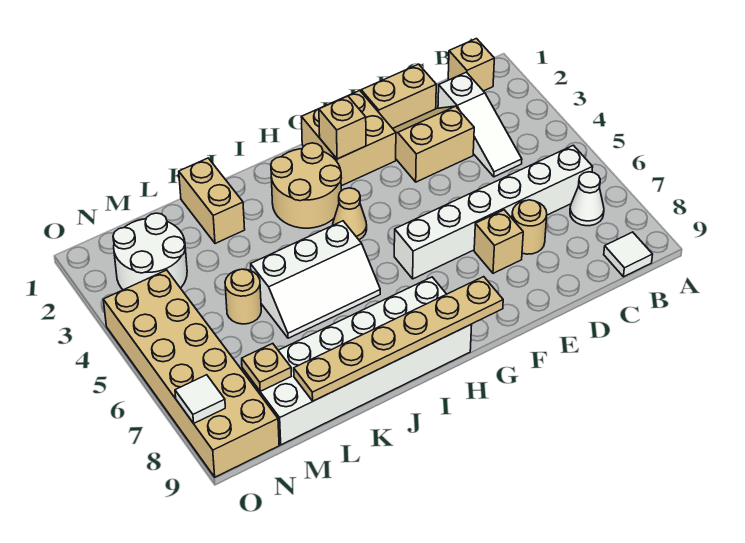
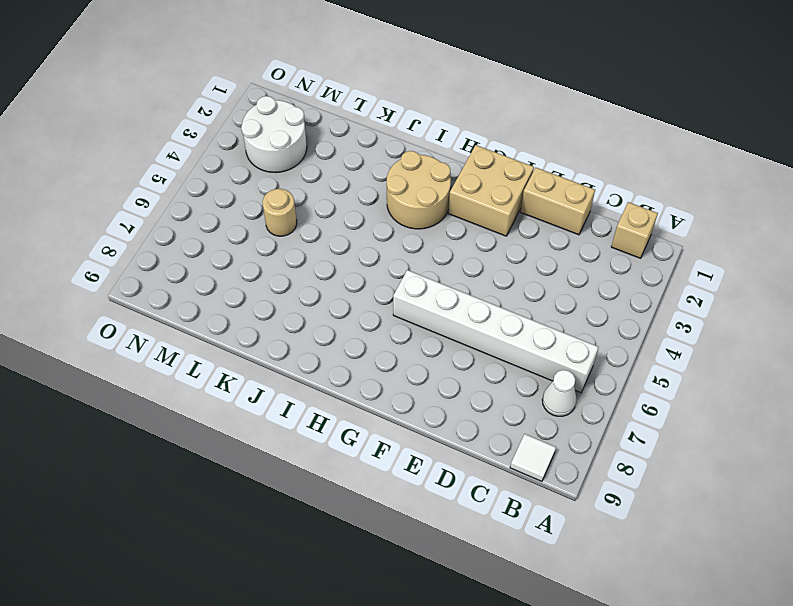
none -> white 1x3 slope [438,72,522,177]
none -> tan 2x2 slope [393,106,474,182]
none -> tan 1x1 round brick [512,200,547,254]

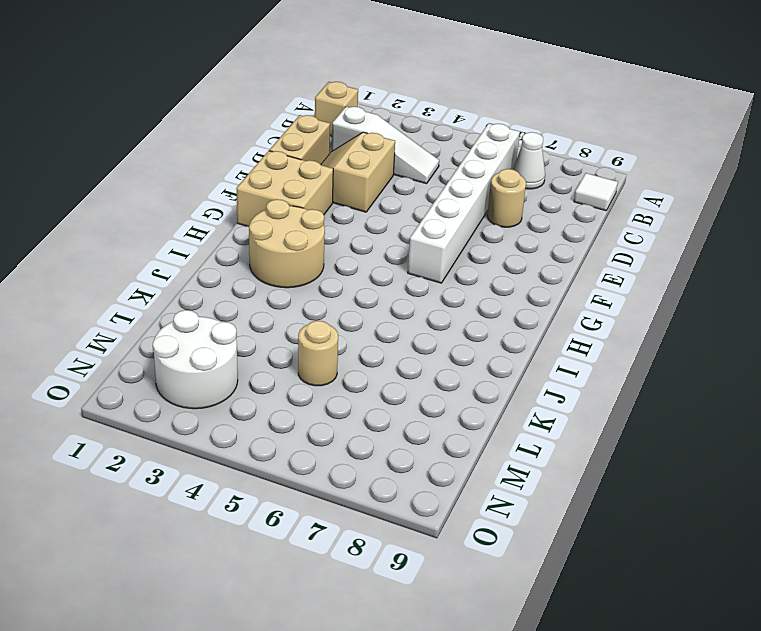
none -> tan 1x1 brick [474,210,523,273]
none -> tan 1x1 cone [333,188,367,240]
none -> white 2x6 brick [242,277,472,445]

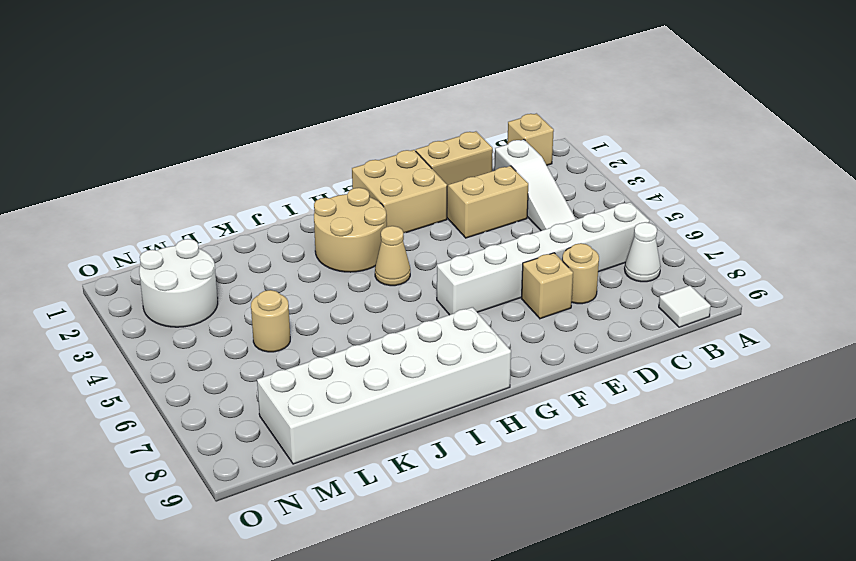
none -> white 2x3 slope [251,221,380,338]
none -> tan 1x2 brick [179,158,245,244]
none -> tan 2x6 brick [103,270,279,477]

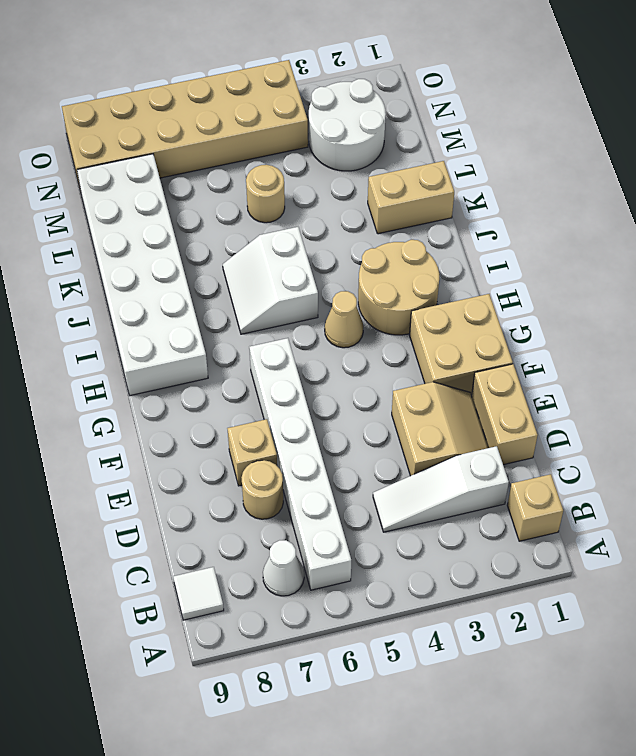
white 2x2 slope [223,227,318,334] -> white 2x3 slope [251,221,380,338]
none -> tan 1x1 brick [319,96,366,159]
none -> tan 1x6 plate [294,277,503,401]
none -> tan 1x1 plate [242,343,291,391]

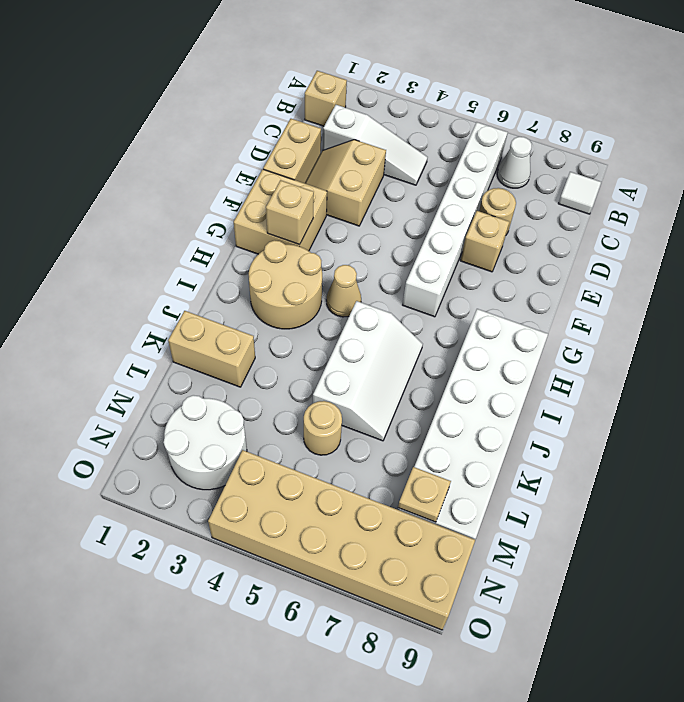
none -> tan 1x6 plate [294,277,503,401]
none -> white 1x1 tile [175,375,225,423]

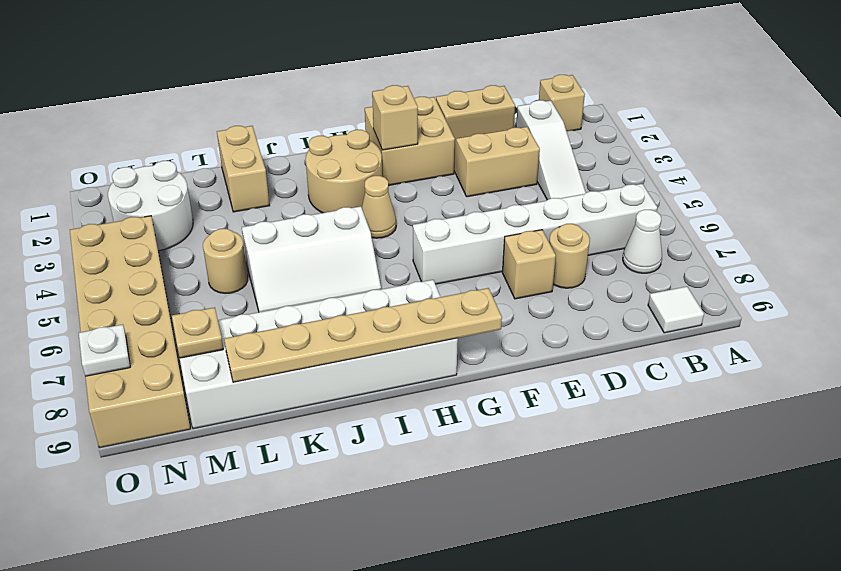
white 1x1 plate [79,325,130,376] -> white 1x1 tile [175,375,225,423]

